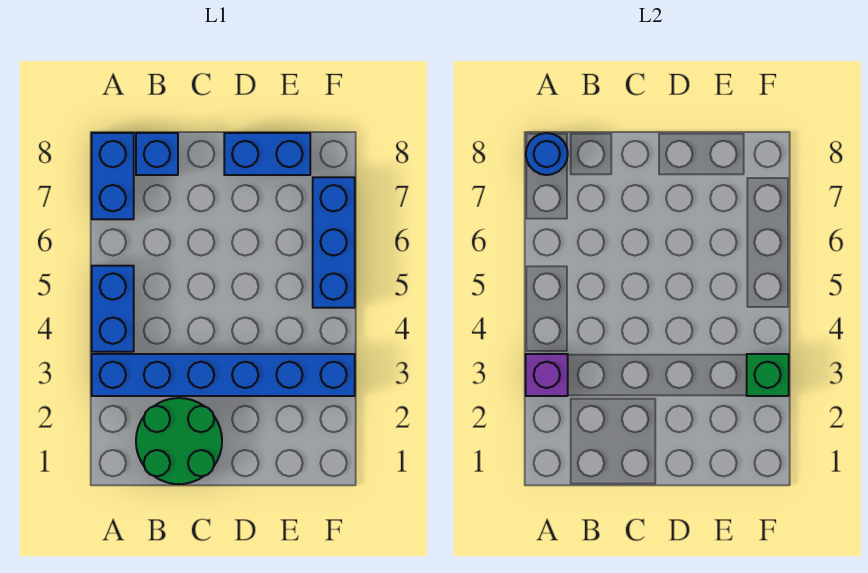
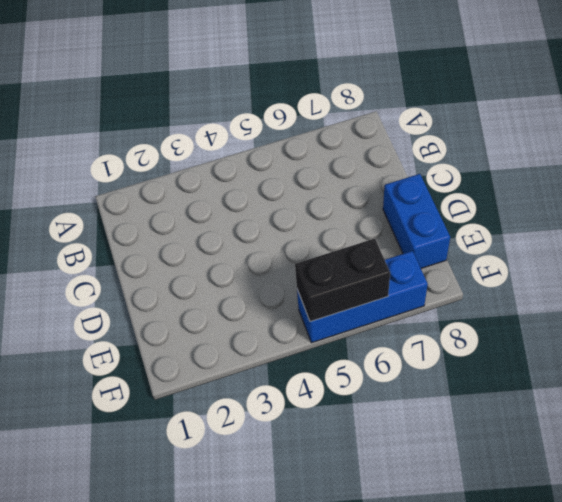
black 1x2 brick [295,239,390,322] -> none
none -> blue 1x6 brick [92,354,355,396]
none -> blue 1x2 brick [92,266,134,352]

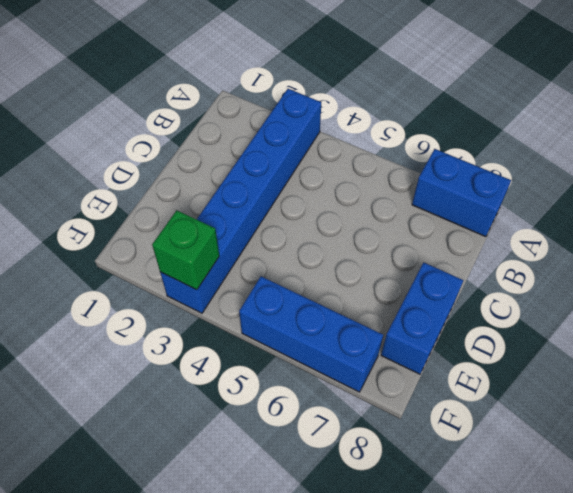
none -> blue 1x2 brick [92,266,134,352]
none -> green 2x2 round brick [136,398,222,484]

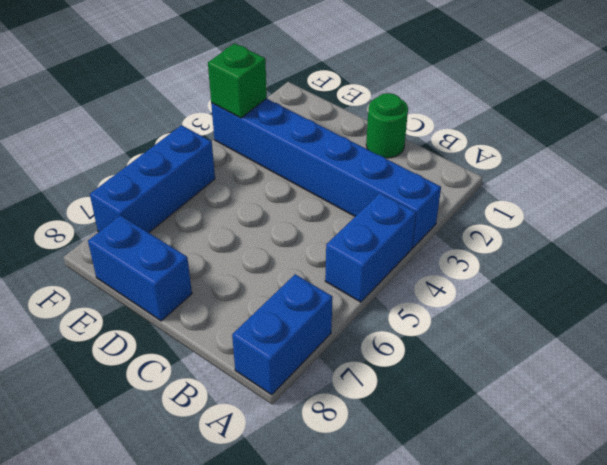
green 1x1 round brick [366,93,408,158] -> green 2x2 round brick [136,398,222,484]
none -> blue 1x1 brick [136,133,178,175]
none -> purple 1x1 brick [526,354,568,396]

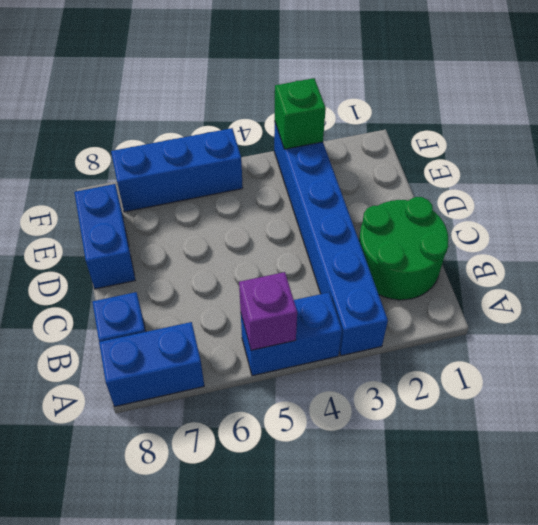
purple 1x1 brick [239,272,297,350] -> purple 1x1 brick moved to [526,354,568,396]
none -> blue 1x1 round brick [526,133,568,175]

